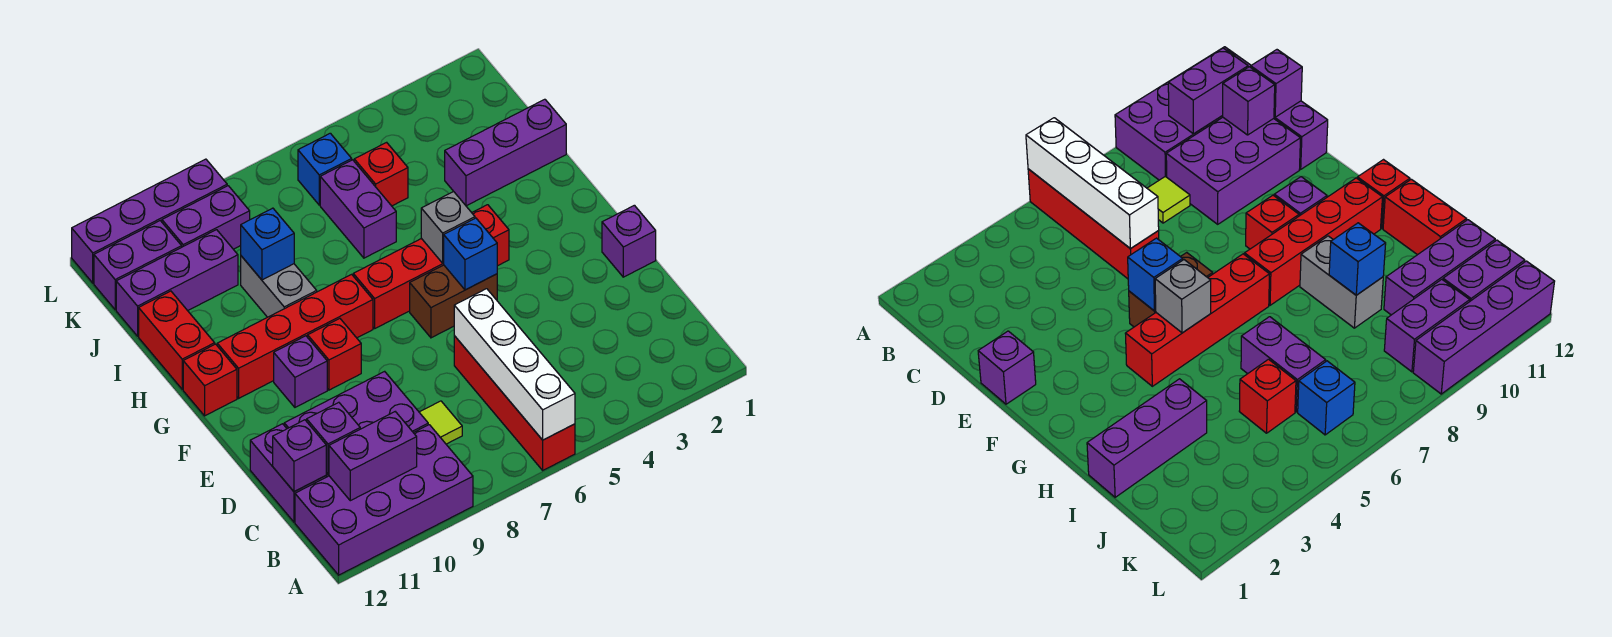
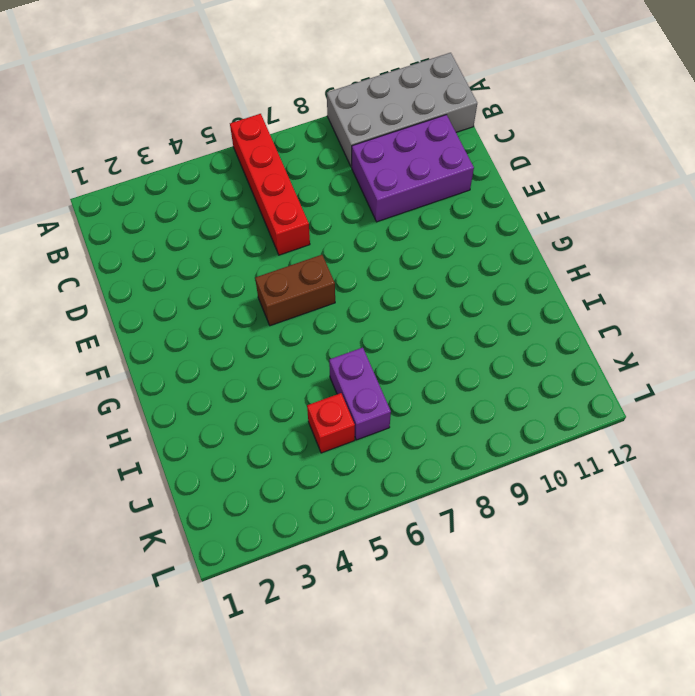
grey 2x4 brick [327,53,477,167] -> purple 2x4 brick [295,425,473,575]
none -> lime 1x1 tile [419,401,462,444]
none -> purple 1x2 brick [250,424,326,522]
none -> purple 1x1 brick [602,205,656,277]

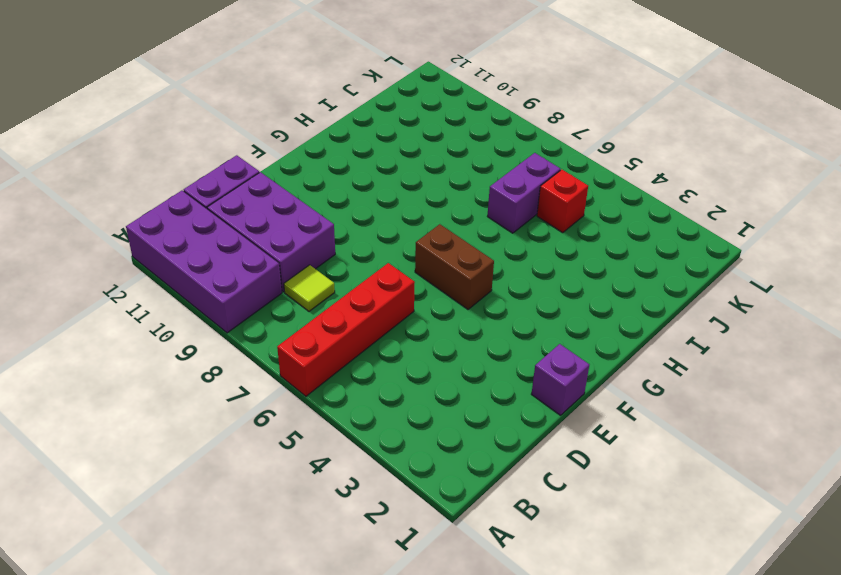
none -> red 1x1 brick [308,319,361,390]
none -> purple 1x1 brick [274,336,327,407]
none -> red 1x4 brick [353,205,509,328]

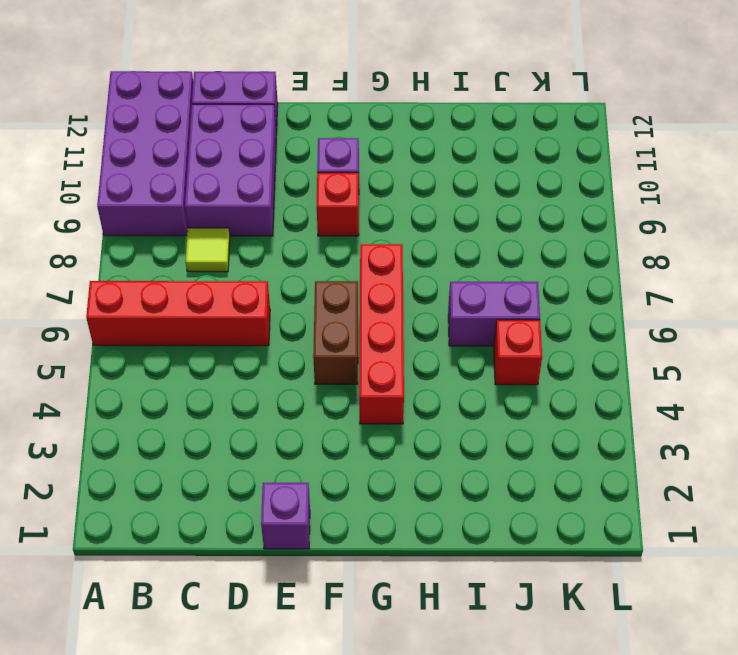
none -> red 1x4 brick [217,274,373,398]
none -> red 1x1 brick [183,344,237,416]
none -> grey 1x2 brick [241,256,317,317]

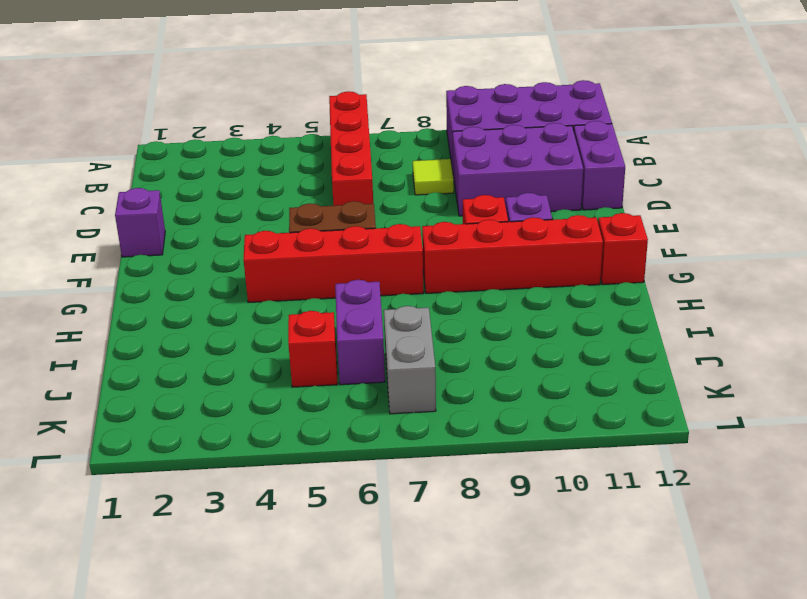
grey 1x2 brick [384,306,436,414] -> grey 1x2 brick moved to [241,256,317,317]
none -> red 1x2 brick [139,291,215,389]
none -> purple 1x3 brick [445,99,566,206]
none -> purple 1x3 brick [116,230,238,336]

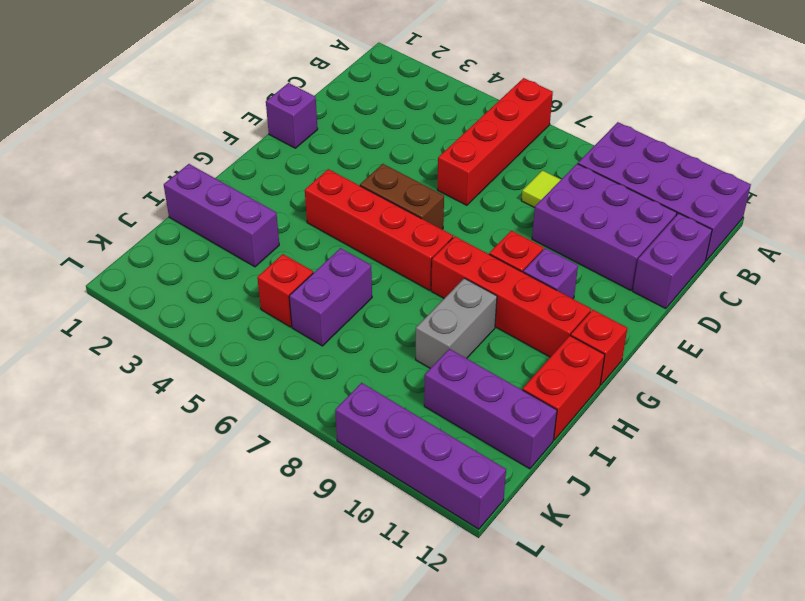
none -> blue 1x1 brick [298,133,352,205]
none -> purple 1x2 brick [162,186,250,249]
none -> purple 1x2 brick [94,221,182,310]

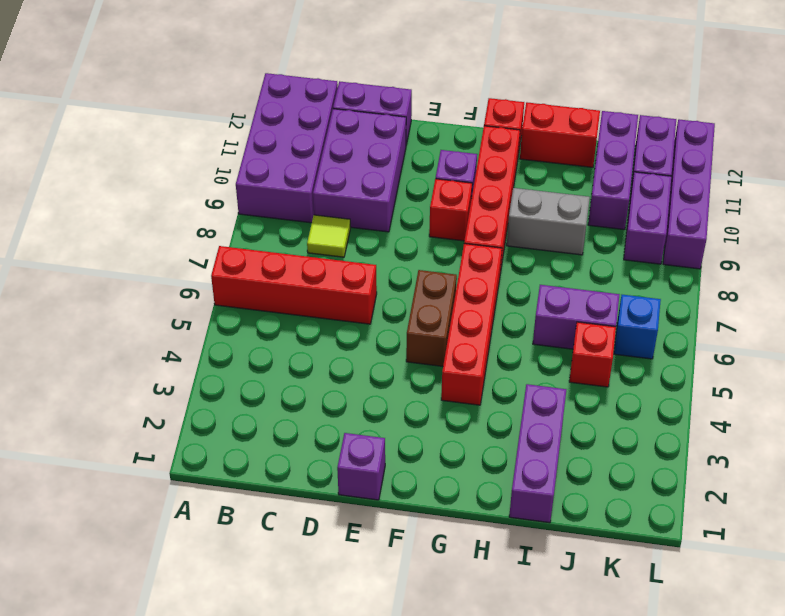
none -> white 1x4 brick [454,289,575,440]
none -> purple 1x2 brick [329,412,417,501]
none -> purple 1x1 brick [307,402,360,474]

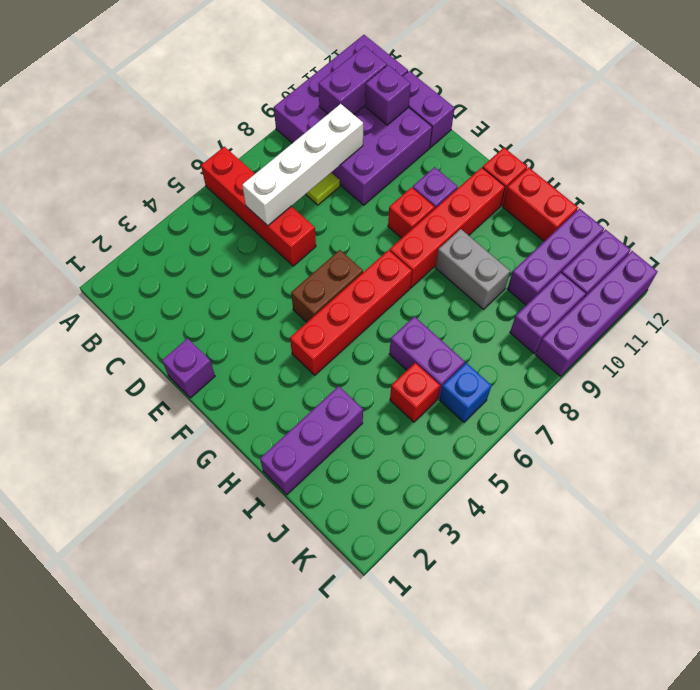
white 1x4 brick [242,104,363,226] -> white 1x4 brick turned to [454,289,575,440]
none -> purple 1x1 brick [273,420,326,492]
none -> blue 1x1 brick [444,218,497,290]
none -> grey 1x1 brick [421,192,475,263]

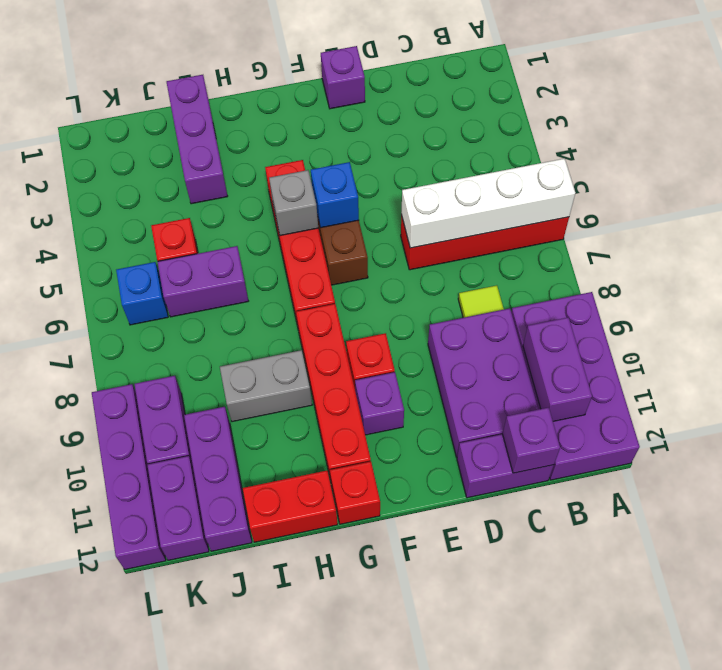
none -> purple 1x1 brick [307,402,360,474]
none -> blue 1x1 brick [241,208,294,280]

